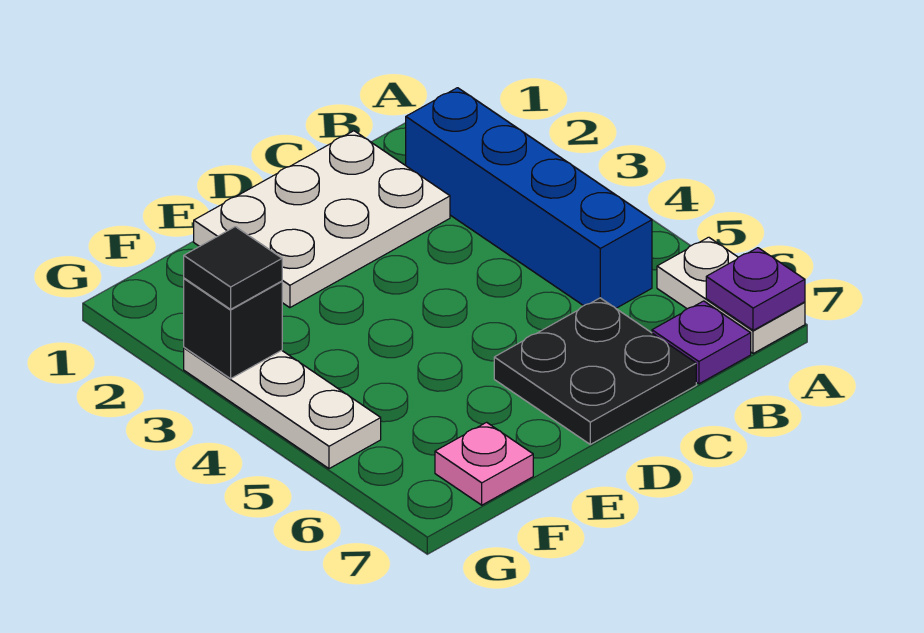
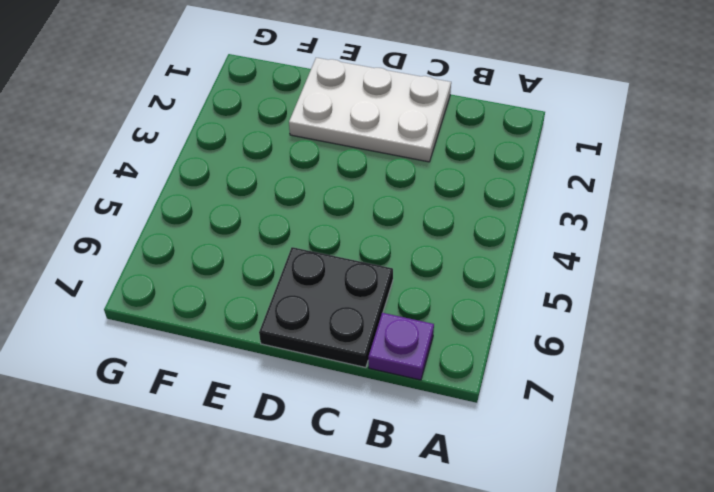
none -> white 1x2 plate [657,237,805,354]
none -> blue 1x4 brick [406,88,652,308]

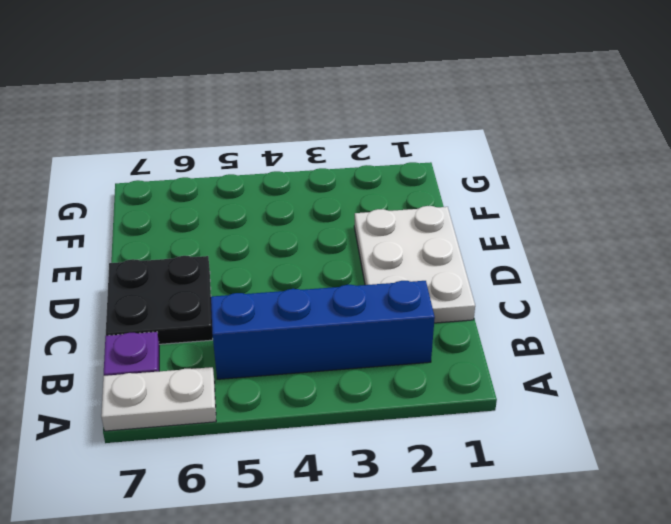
none -> pink 1x1 plate [435,422,533,505]
none -> white 1x3 plate [184,348,381,469]

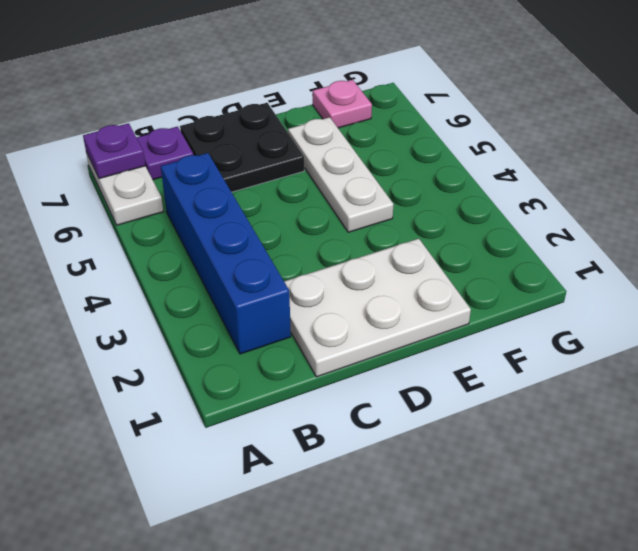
white 1x3 plate [288,117,394,232] -> white 1x3 plate moved to [184,348,381,469]
none -> black 1x1 brick [184,278,282,379]
none -> black 1x1 tile [184,227,282,309]

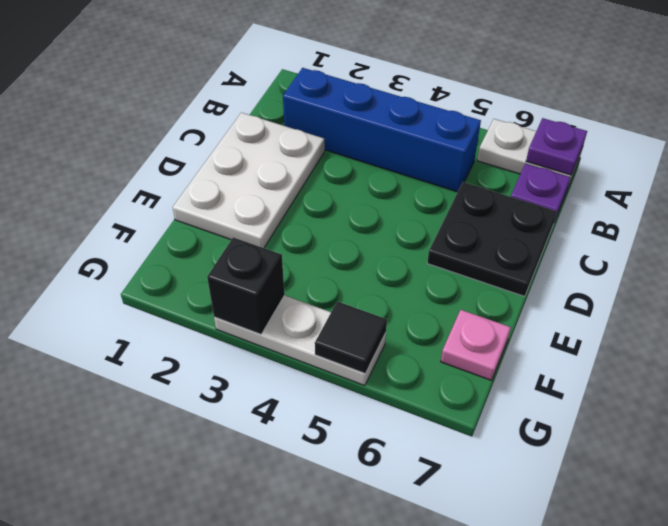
black 1x1 tile [315,301,387,373] -> black 1x1 tile moved to [184,227,282,309]

